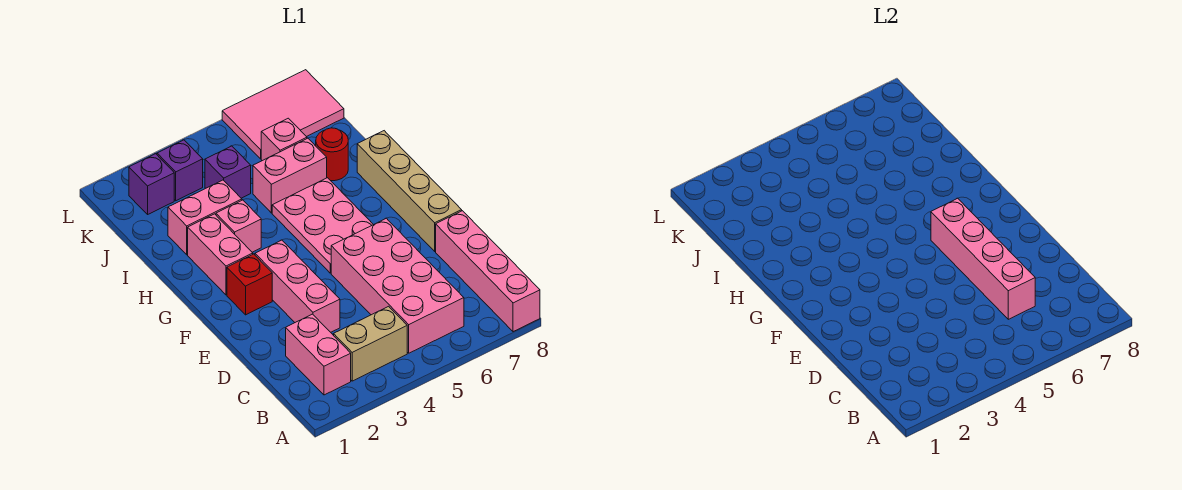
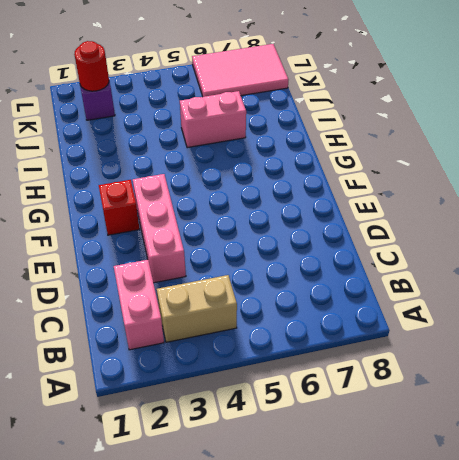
red 1x1 round brick [74,41,109,91] -> red 1x1 round brick moved to [316,128,348,181]
none -> pink 1x4 brick [436,211,540,332]
none -> pink 2x4 brick [331,218,464,353]
none -> tan 1x4 brick [357,131,462,251]

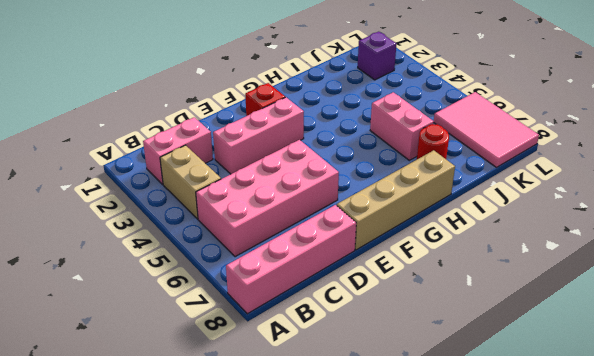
none -> pink 2x3 plate [272,178,373,273]
none -> pink 1x2 brick [188,214,253,295]
none -> pink 1x1 brick [216,200,261,252]

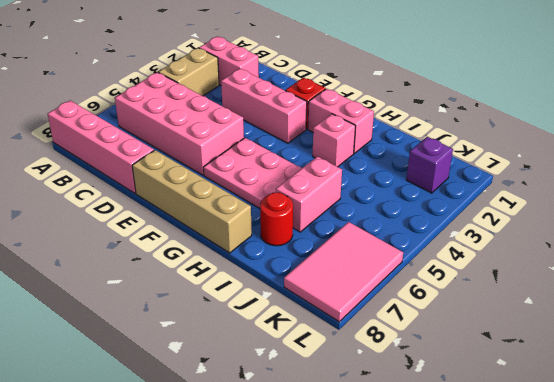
none -> pink 1x2 brick [168,180,242,255]
none -> purple 1x1 brick [205,146,251,198]
none -> pink 1x1 brick [261,118,307,161]

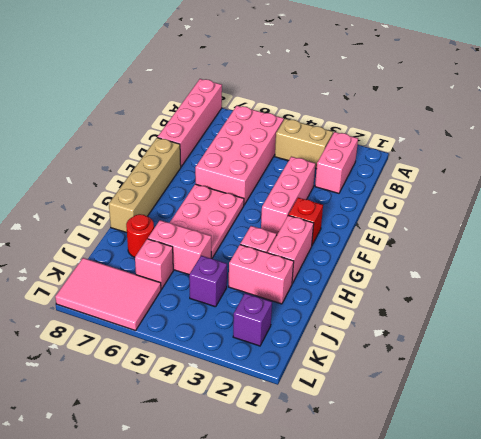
none -> purple 1x1 brick [157,140,203,201]
none -> pink 1x4 brick [931,198,1035,319]

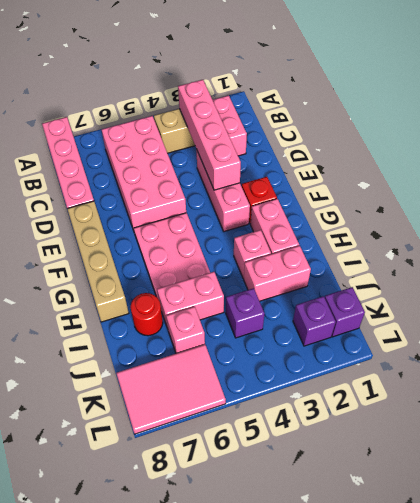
pink 1x4 brick [178,80,241,190] -> pink 1x4 brick moved to [931,198,1035,319]
purple 1x1 brick [325,287,365,337] -> purple 1x1 brick moved to [157,140,203,201]

